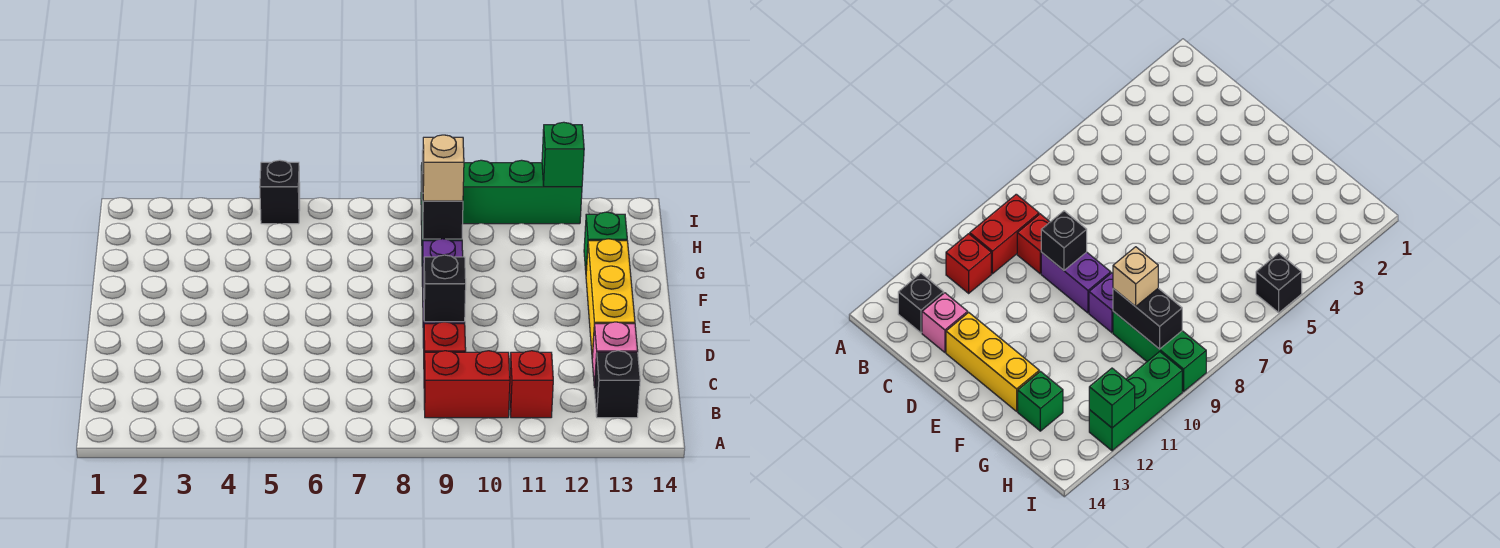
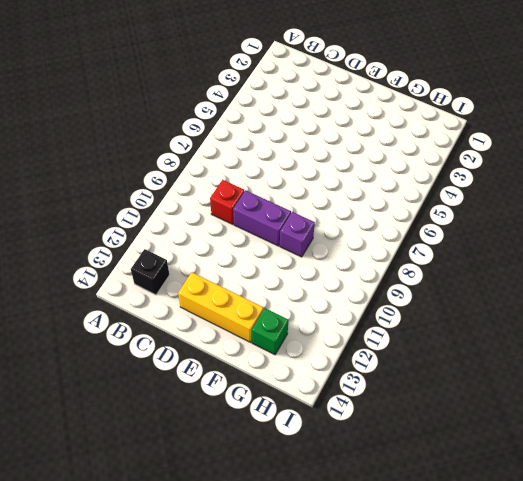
none -> red 1x2 brick [424,351,510,418]
none -> red 1x1 brick [509,351,553,418]
none -> pink 1x1 brick [592,322,638,388]

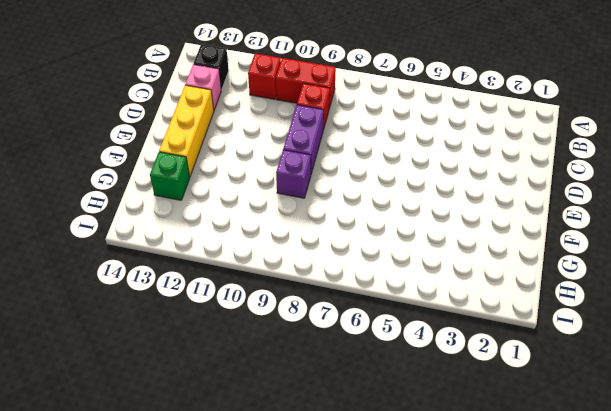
none -> green 1x3 brick [1113,311,1206,392]
none -> black 1x1 brick [260,160,300,224]
none -> green 1x3 brick [463,160,582,224]

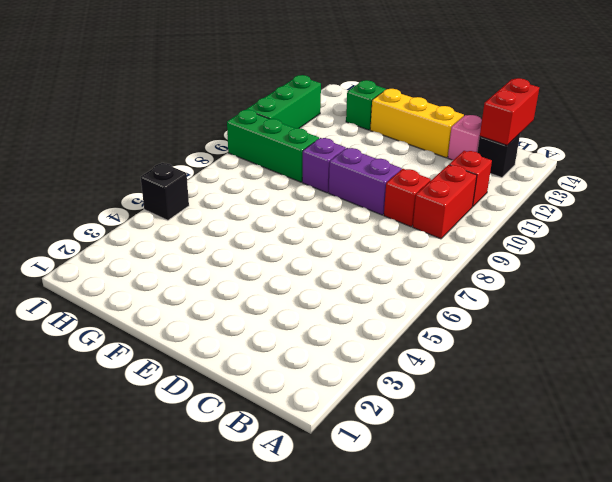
red 1x2 brick [480,78,539,145] -> none
none -> black 1x1 brick [424,255,466,322]
none -> black 1x2 brick [422,150,463,239]
none -> green 1x1 brick [542,122,584,187]

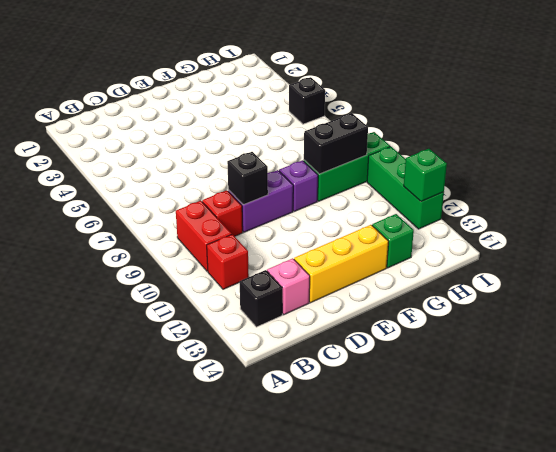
none -> tan 1x1 brick [423,135,464,201]

